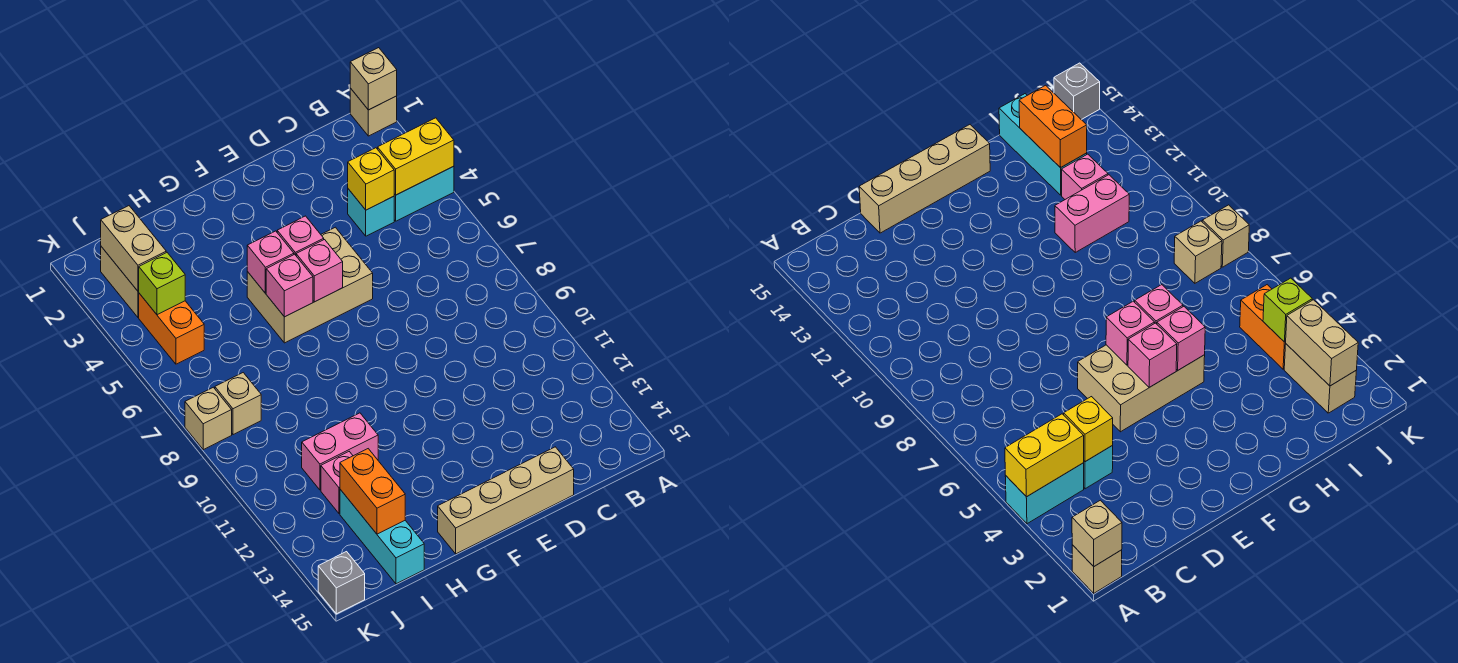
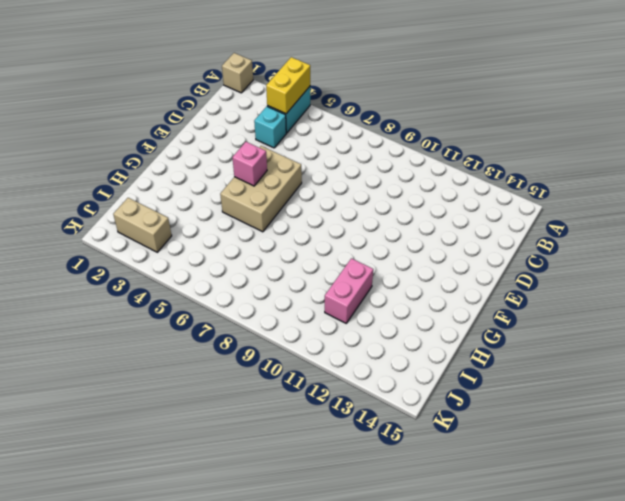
none -> tan 1x4 brick [438,447,574,554]
none -> pink 1x1 brick [321,452,353,513]
none -> cyan 1x3 brick [340,489,424,584]

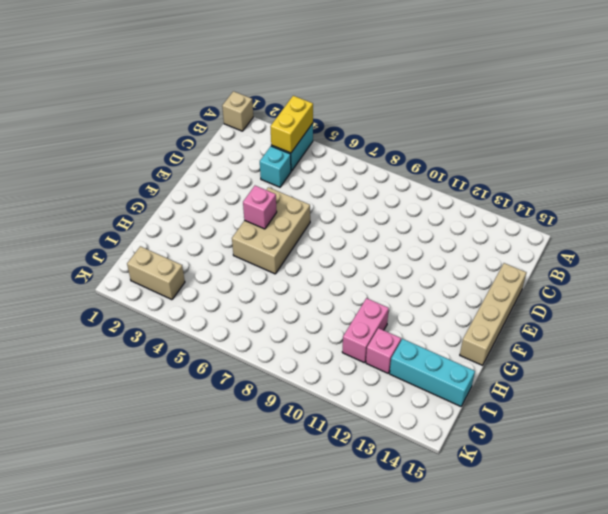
none -> orange 1x2 brick [139,293,204,364]
none -> tan 1x1 brick [215,373,261,435]
none -> tan 1x1 brick [185,387,232,450]

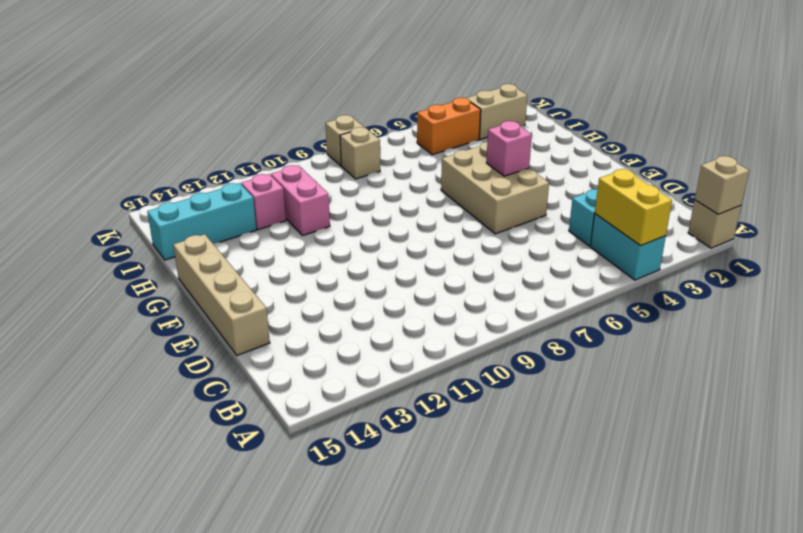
none -> grey 1x1 brick [318,552,365,614]
none -> yellow 1x1 brick [348,148,394,210]
none -> pink 1x1 brick [296,240,343,302]

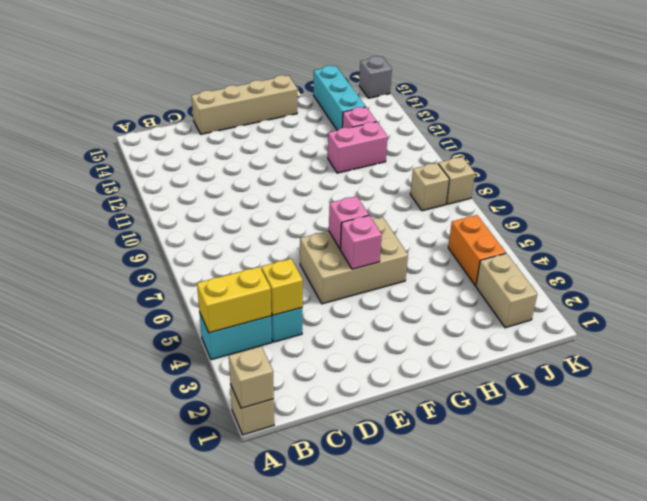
none -> pink 1x1 brick [247,231,294,293]
none -> pink 1x1 brick [266,254,313,317]
none -> orange 1x2 brick [340,449,405,534]

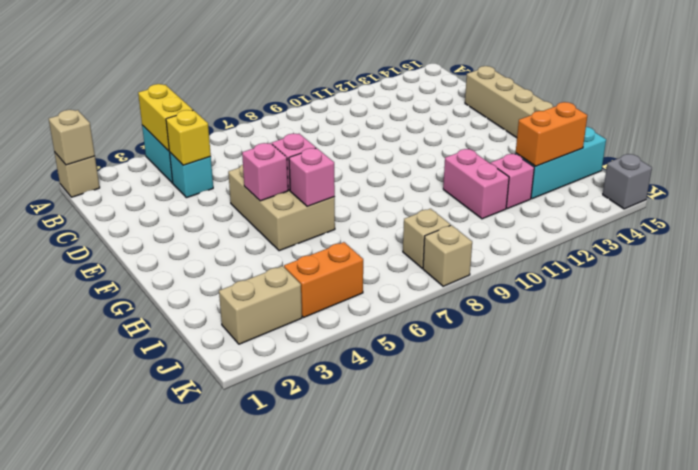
none -> pink 1x1 brick [247,231,294,293]
none -> tan 1x2 brick [101,206,166,291]
none -> lime 1x1 brick [139,252,185,315]

